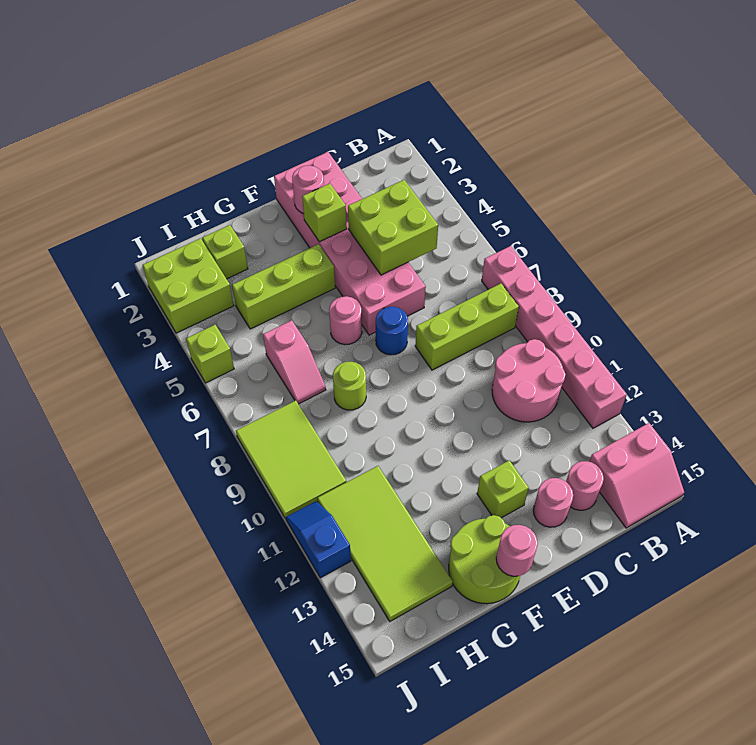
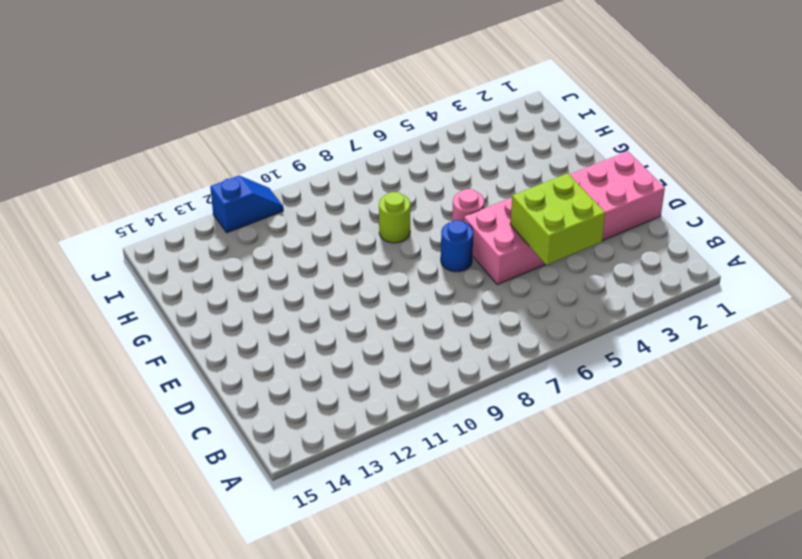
none -> pink 1x6 brick [482,246,627,428]
none -> pink 2x2 slope [589,423,684,528]
none -> lime 1x3 brick [415,284,519,370]

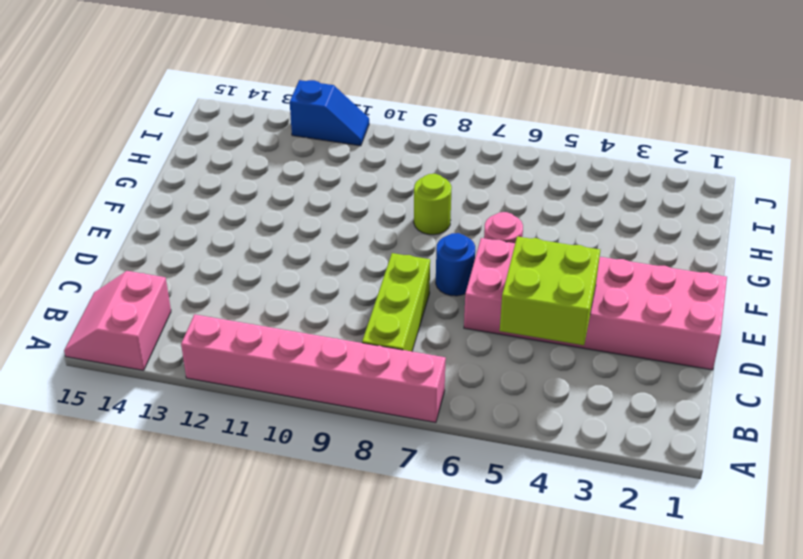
none -> pink 2x2 round brick [492,339,566,422]
none -> pink 1x1 round brick [566,461,604,510]
none -> pink 1x1 round brick [533,478,573,527]

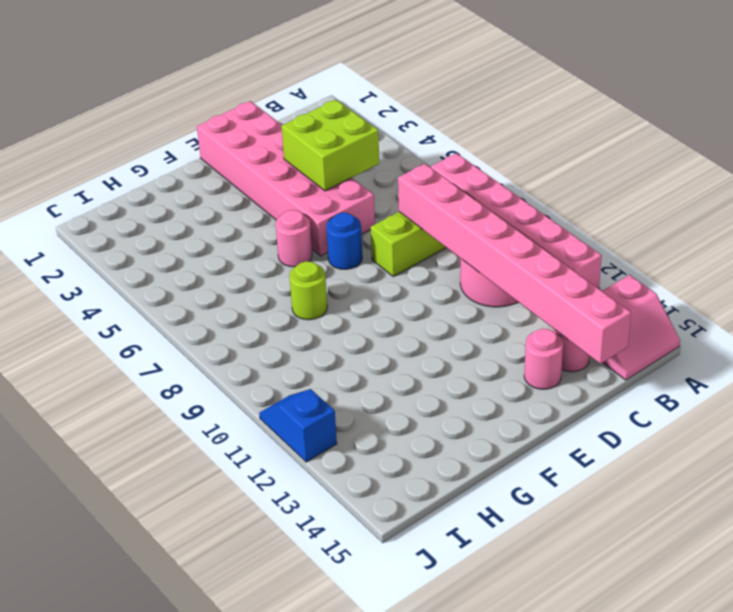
pink 1x8 brick [398,164,631,364] -> none
none -> lime 1x1 brick [477,460,529,518]
none -> lime 1x3 brick [232,244,335,329]
none -> lime 2x2 round brick [449,515,520,604]

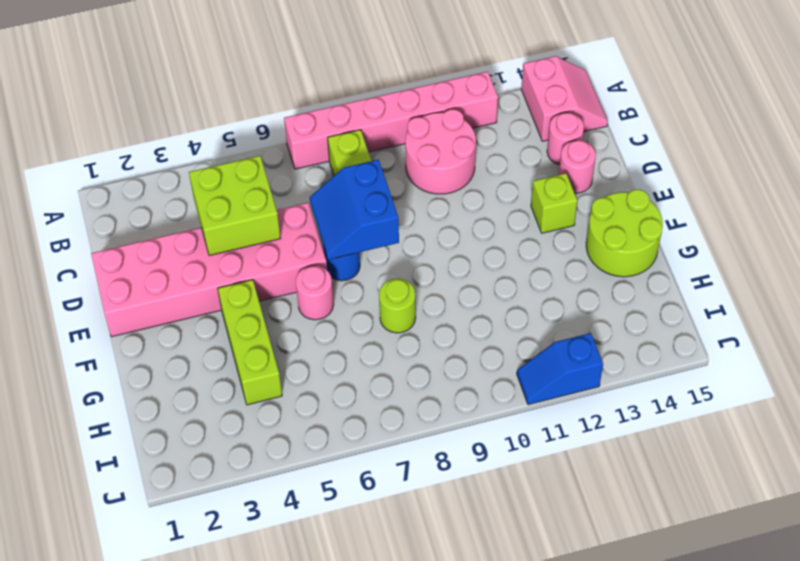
blue 2x2 slope [310,160,399,260] -> none
none -> lime 1x1 brick [202,225,248,279]
none -> pink 1x2 slope [263,320,326,404]
none -> lime 2x4 tile [317,466,453,621]

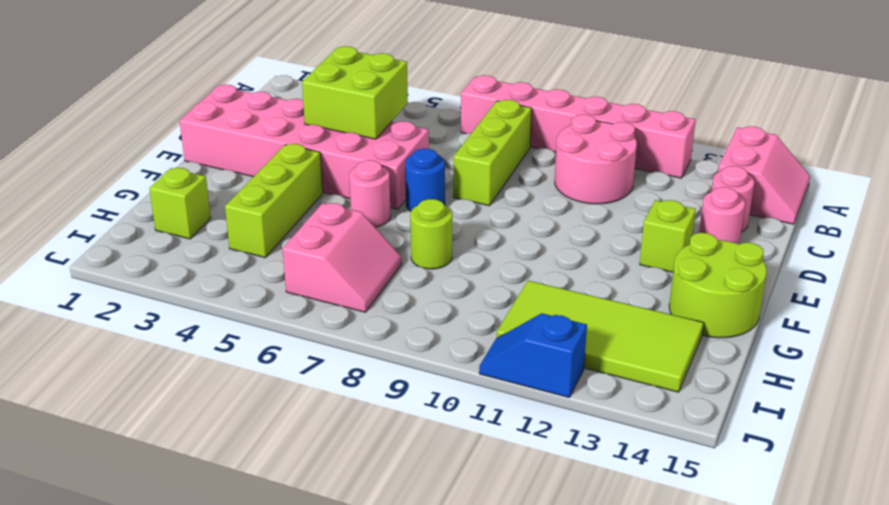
pink 2x2 slope [283,203,402,312] -> pink 1x2 slope [263,320,326,404]
none -> lime 2x2 brick [143,238,234,333]
none -> lime 2x3 tile [236,400,346,519]
none -> lime 1x1 brick [186,325,234,383]

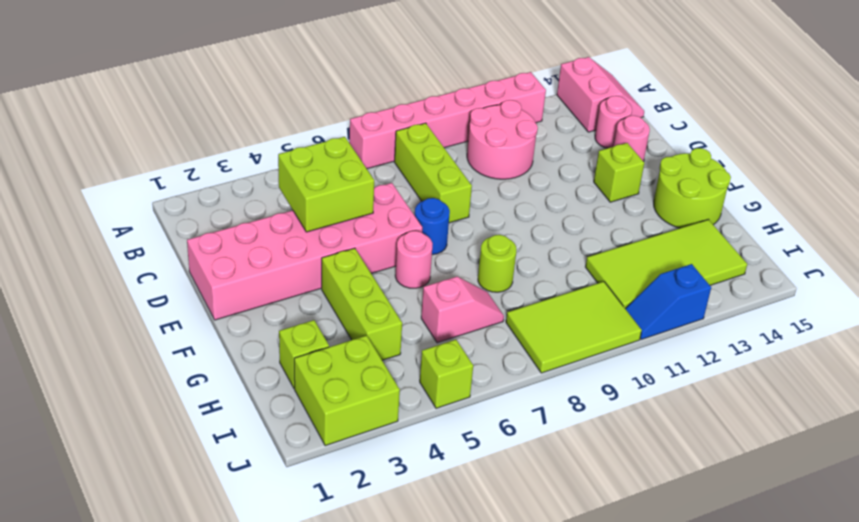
none -> pink 1x1 round brick [292,166,324,213]
none -> lime 1x1 brick [302,184,347,242]
none -> pink 1x1 round brick [496,525,538,576]

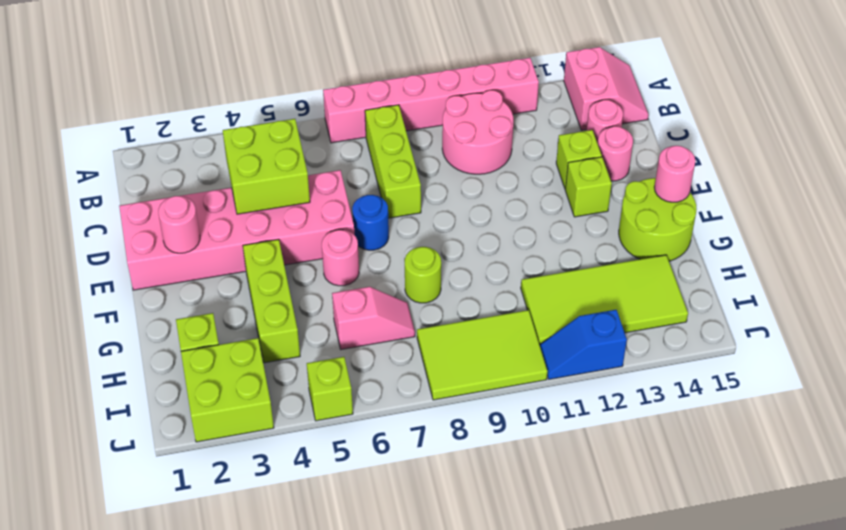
lime 1x1 brick [556,130,602,189] -> lime 1x1 brick moved to [302,184,347,242]

